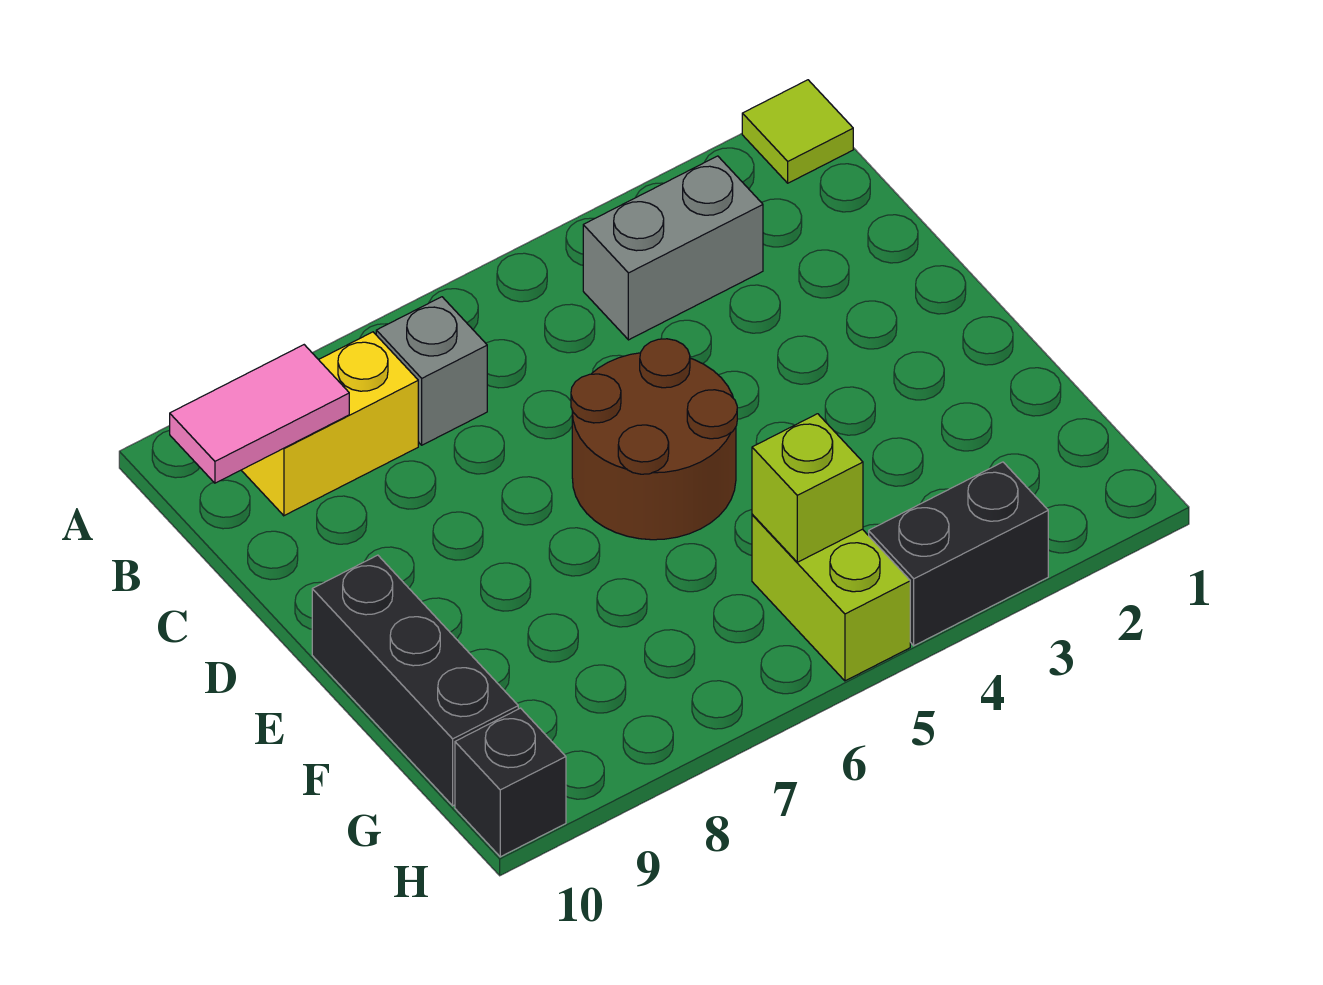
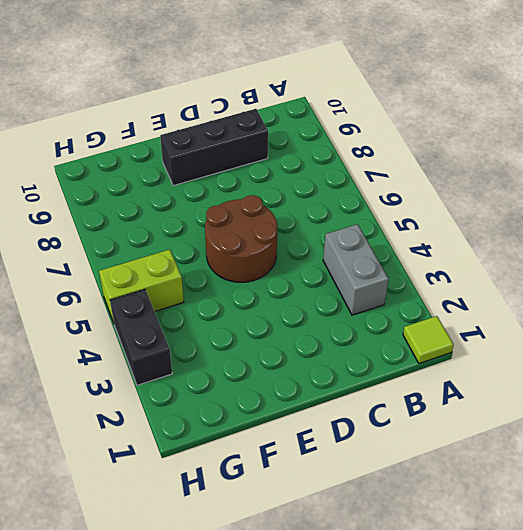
black 1x3 brick [160,109,268,186] -> black 1x3 brick moved to [312,555,518,806]
none -> grey 1x1 brick [376,297,487,445]
none -> yellow 1x2 brick [241,332,418,516]

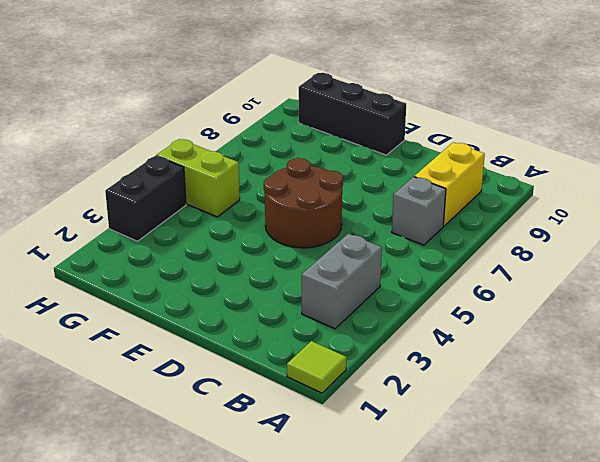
none -> black 1x1 brick [455,708,566,857]
none -> pink 1x2 tile [170,345,349,483]

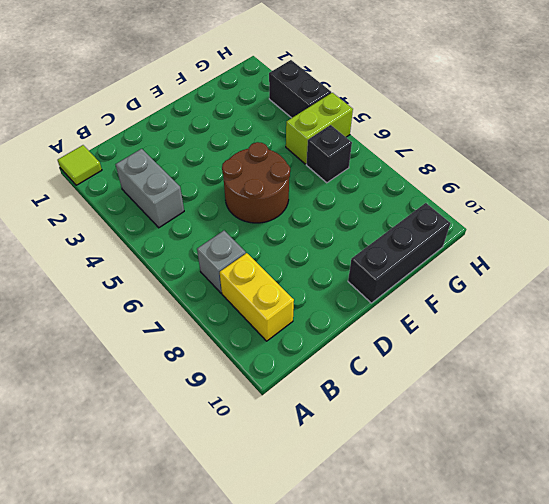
black 1x1 brick [306,125,352,183] -> black 1x1 brick moved to [455,708,566,857]
none -> pink 1x2 tile [170,345,349,483]
none -> lime 1x1 brick [752,414,863,562]

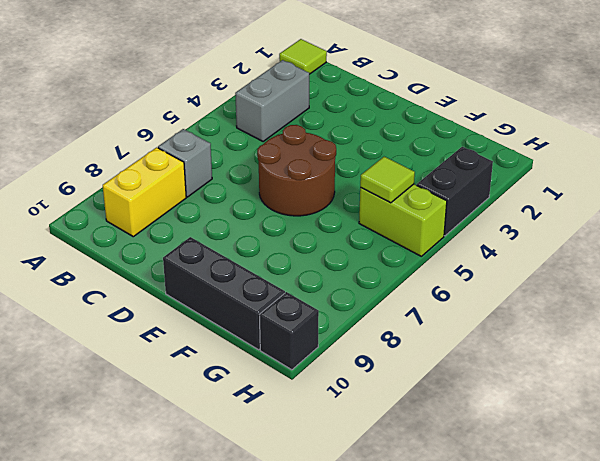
lime 1x1 tile [360,157,415,203] -> lime 1x1 brick [752,414,863,562]
none -> pink 1x2 tile [170,345,349,483]

